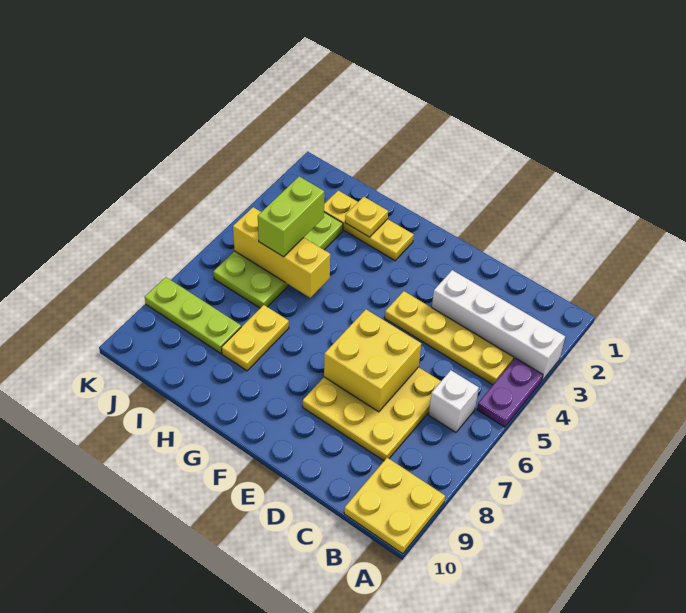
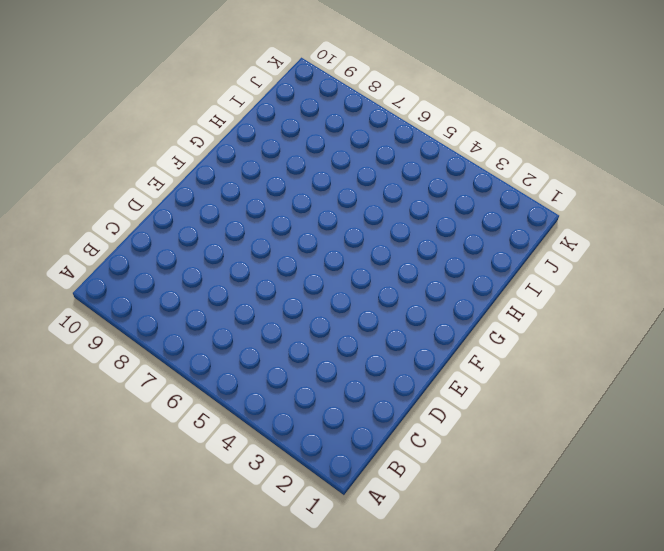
none -> white 1x4 brick [432,270,565,381]
none -> purple 1x2 plate [477,358,543,427]
none -> yellow 2x2 plate [344,458,445,554]

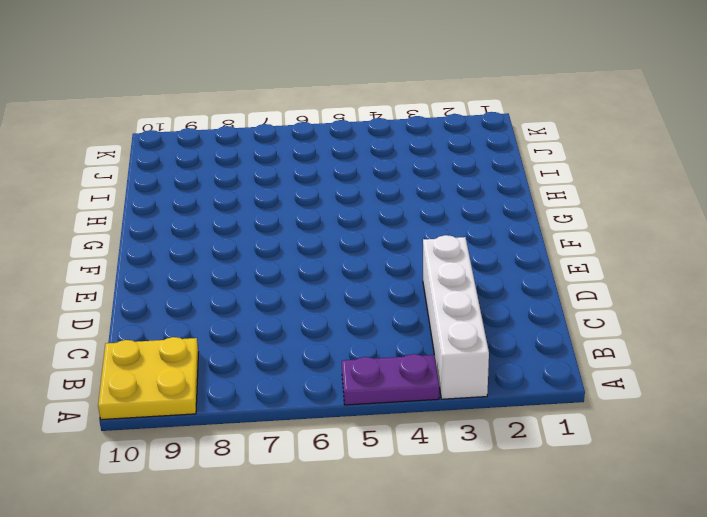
none -> yellow 1x4 plate [385,291,514,385]
none -> white 1x1 brick [429,370,479,432]
none -> yellow 3x3 plate [303,367,441,461]

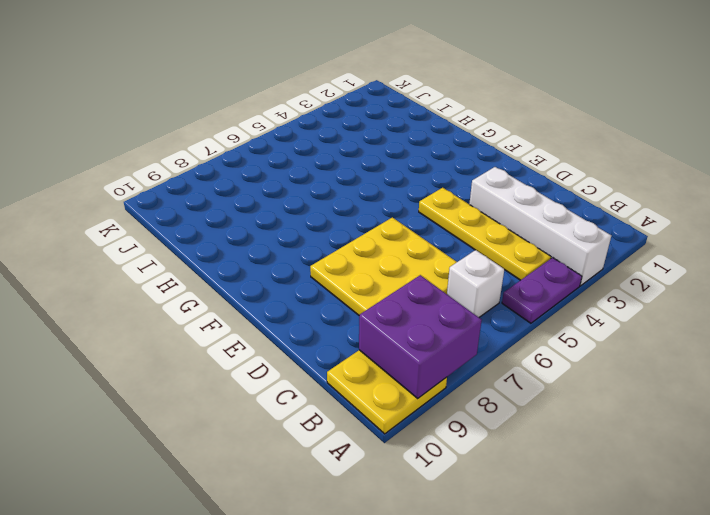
purple 2x2 brick [359,275,482,398] -> none
none -> yellow 1x3 plate [324,191,414,261]
none -> yellow 1x2 plate [222,305,289,371]
none -> lime 2x4 plate [214,212,343,308]

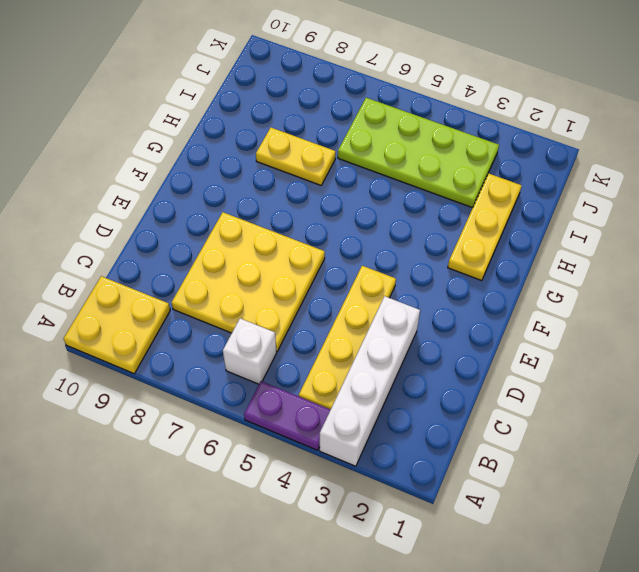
none -> lime 1x3 plate [145,277,241,354]
none -> yellow 2x2 brick [324,310,421,412]
none -> yellow 1x1 plate [345,197,388,237]

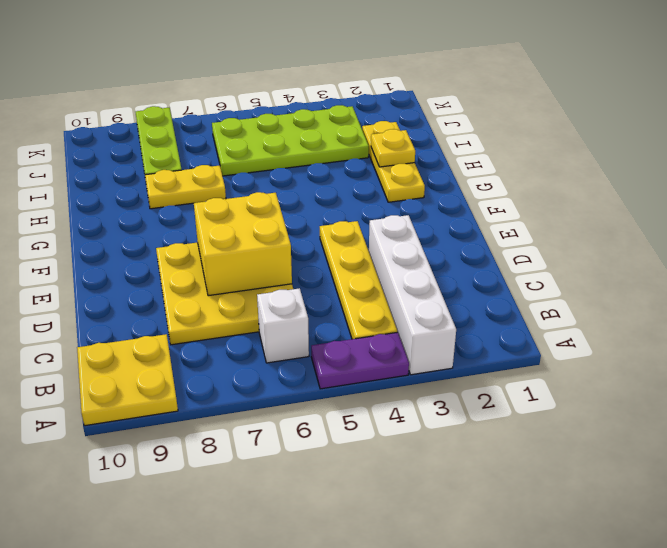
none -> yellow 1x3 brick [233,207,330,298]
none -> lime 1x2 brick [258,177,324,257]

